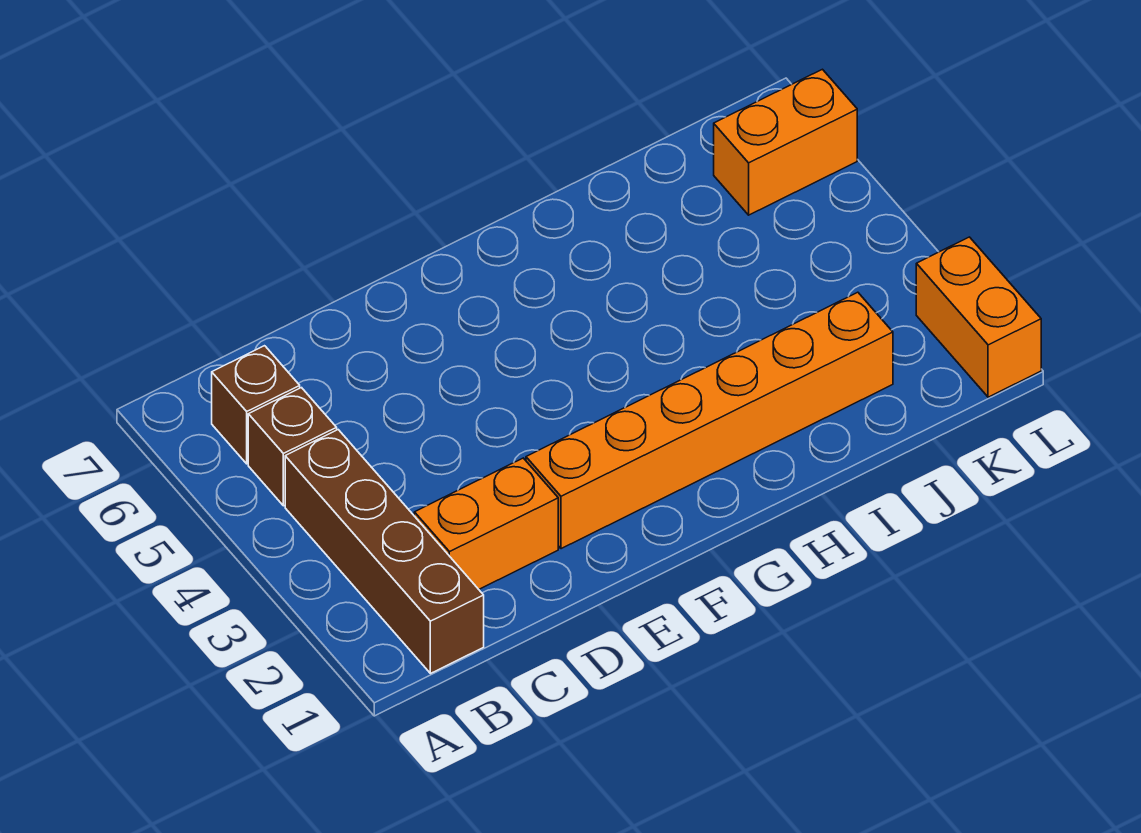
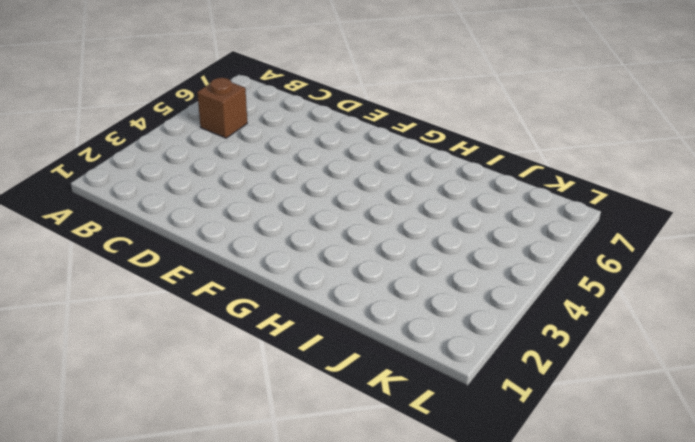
none -> brown 1x4 brick [285,430,484,673]
none -> brown 1x1 brick [212,346,300,464]

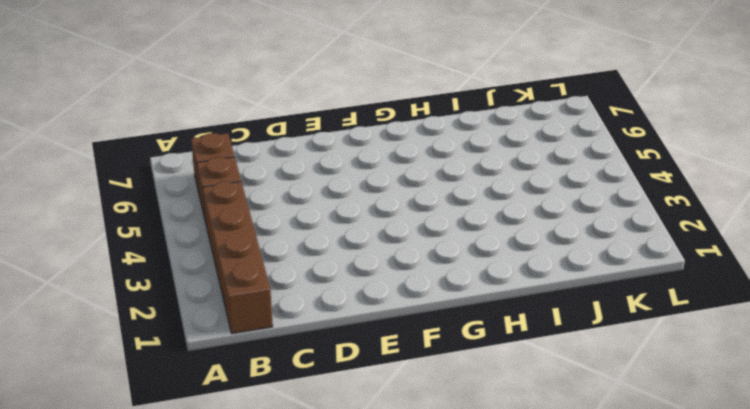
none -> orange 1x2 brick [414,458,558,589]
none -> orange 1x6 brick [526,292,893,549]

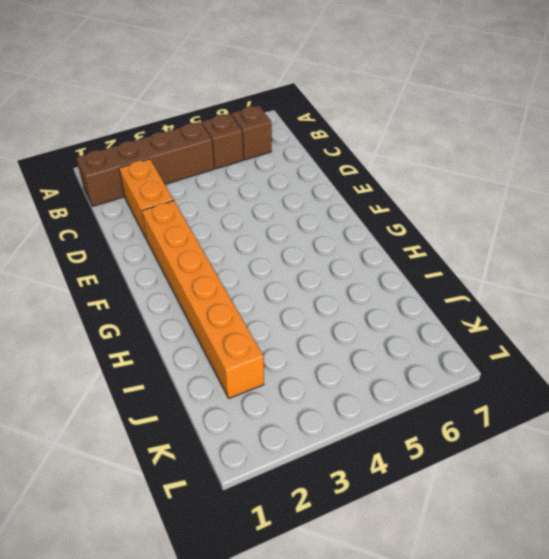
none -> orange 1x2 brick [714,69,857,215]
none -> orange 1x2 brick [916,237,1041,397]

